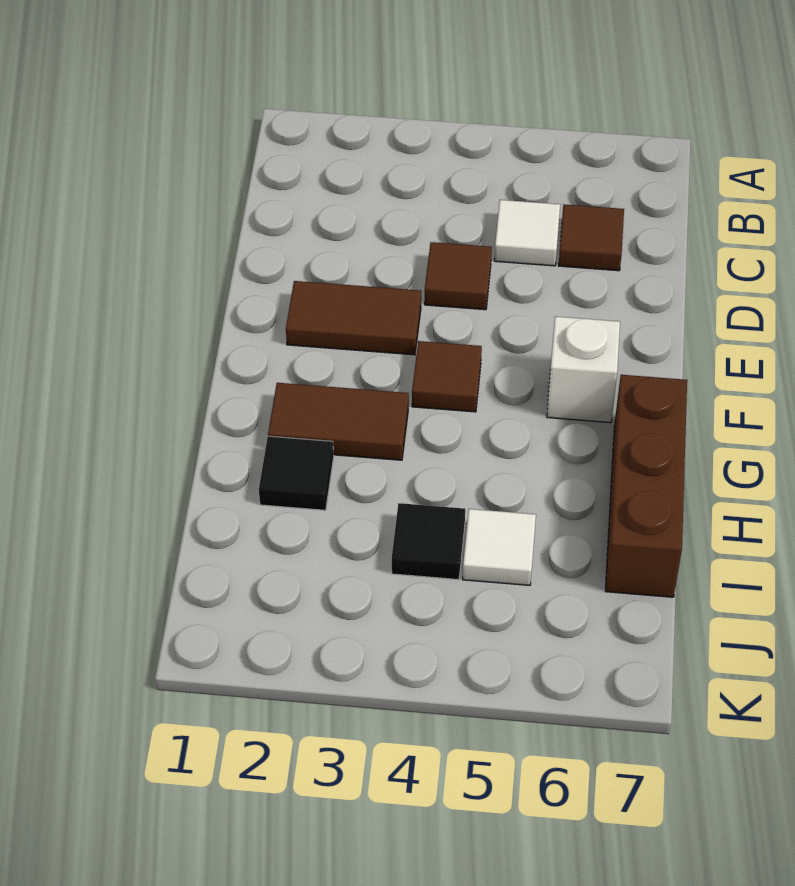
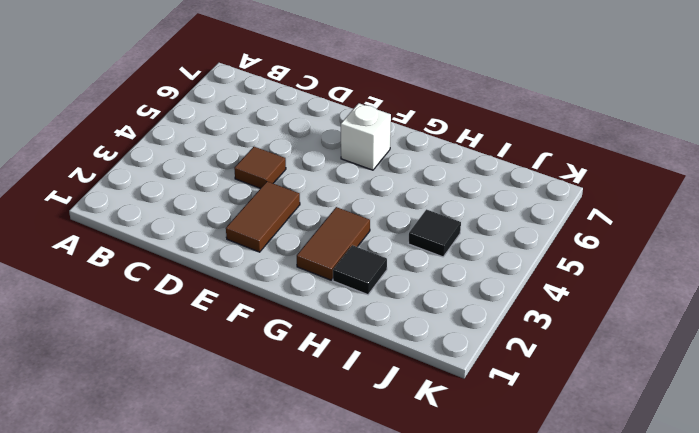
none -> white 1x1 tile [494,200,560,266]
none -> brown 1x1 tile [559,204,624,271]

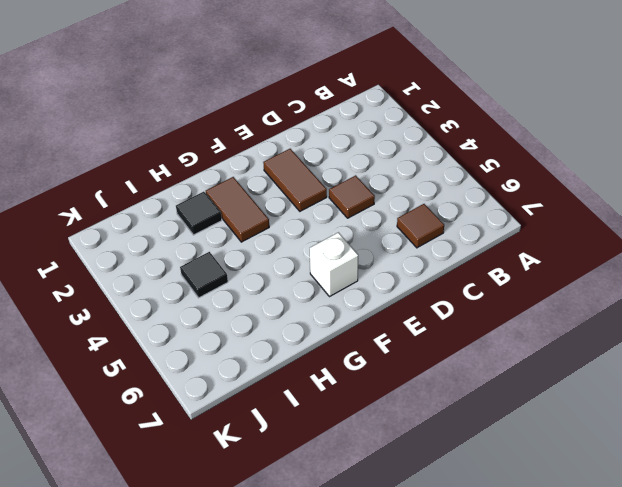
none -> white 1x1 tile [494,200,560,266]
none -> brown 1x1 tile [412,341,482,412]

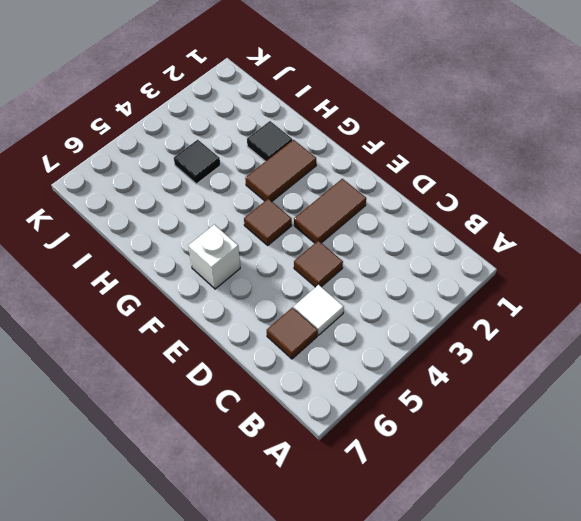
none -> brown 1x3 brick [605,375,687,597]
none -> white 1x1 tile [463,509,536,585]

